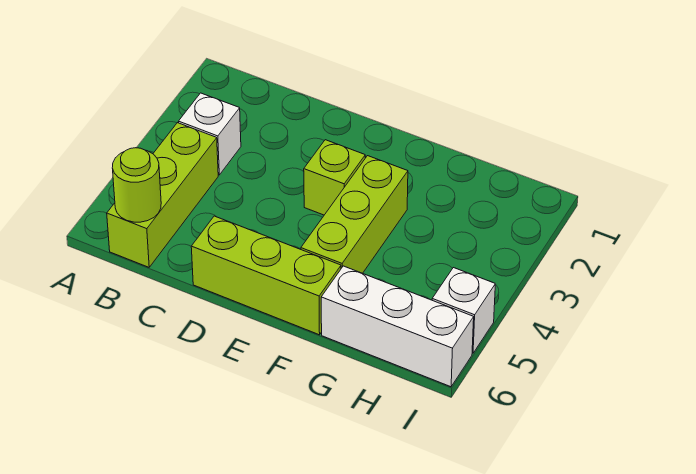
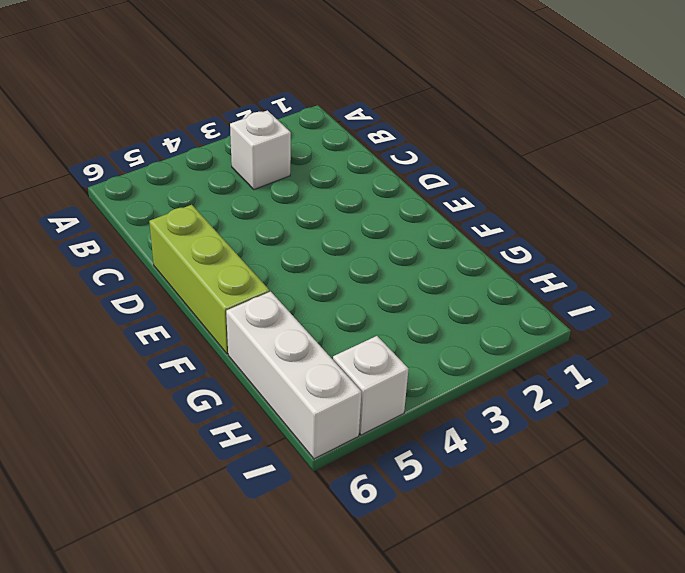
none -> lime 1x3 brick [107,123,218,267]
none -> lime 1x1 brick [304,140,365,215]

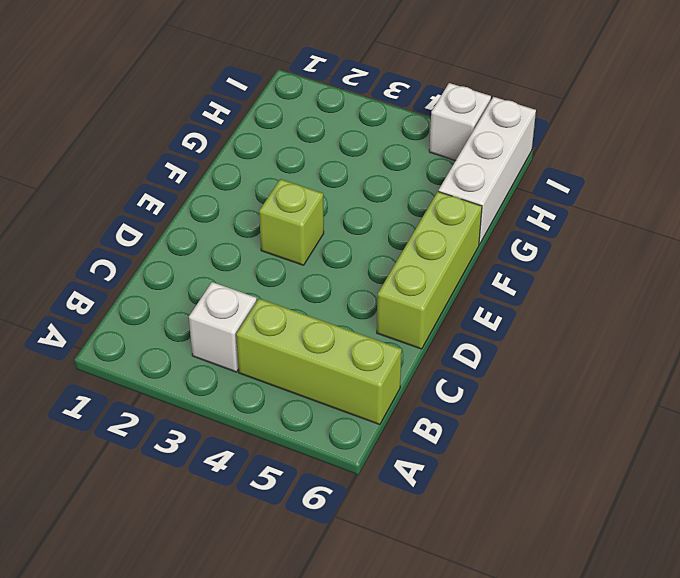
none -> lime 1x3 brick [301,156,408,273]
none -> lime 1x1 round brick [112,148,161,222]

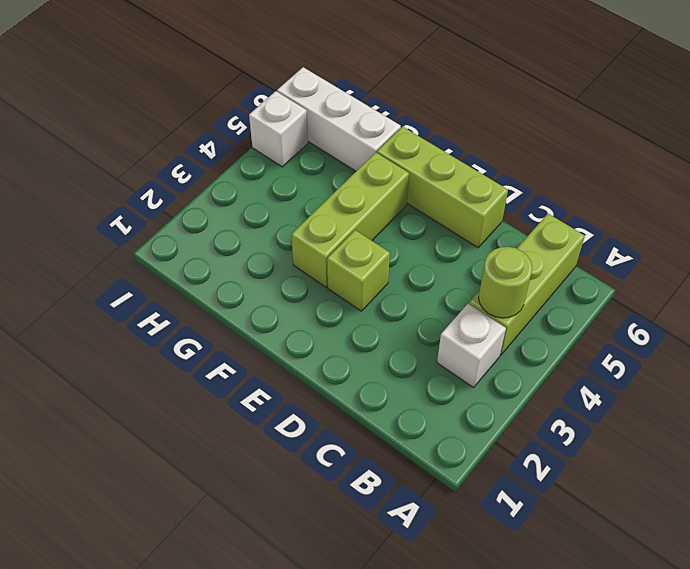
lime 1x1 round brick [479,247,532,318] -> lime 1x1 round brick moved to [112,148,161,222]

